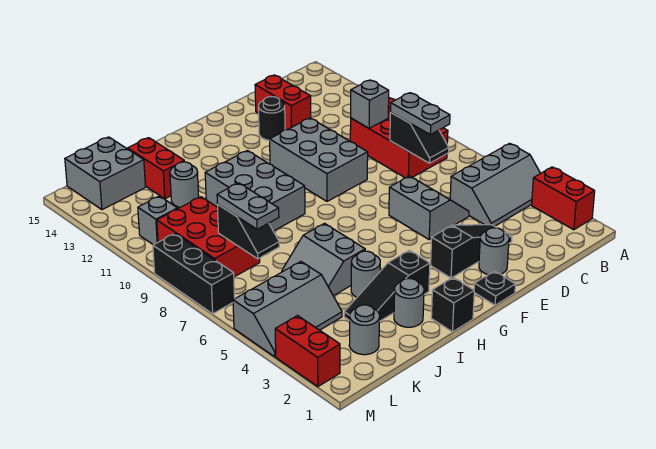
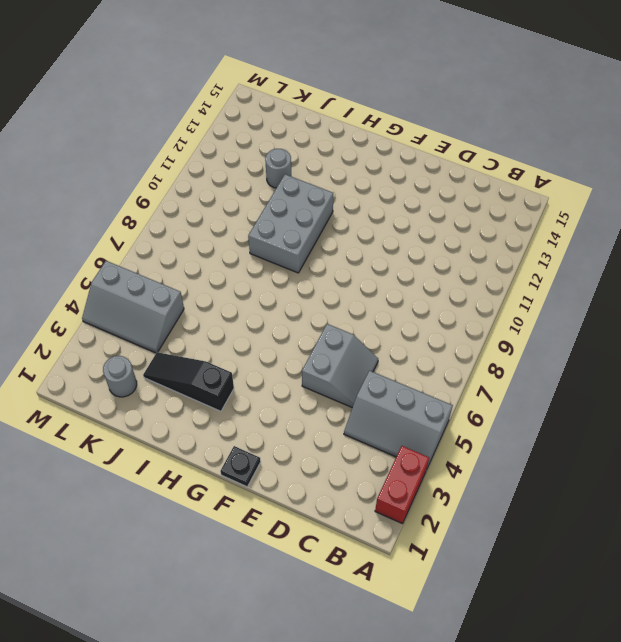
none -> red 2x3 brick [350,98,448,178]
none -> black 1x3 slope [431,225,512,278]
none -> red 1x2 brick [255,75,311,130]
none -> grey 1x1 round brick [479,228,509,274]

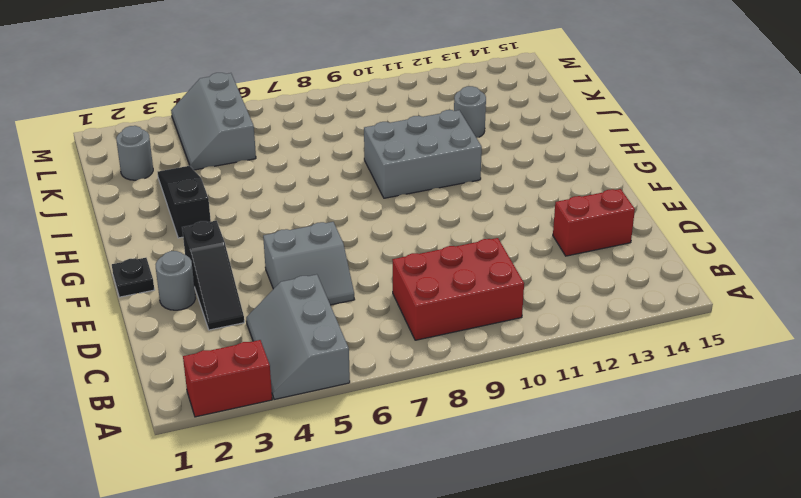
none -> grey 2x3 brick [270,118,368,201]
none -> black 1x1 round brick [258,97,285,141]
none -> black 1x1 brick [431,277,474,332]
none -> grey 1x1 round brick [394,279,424,327]

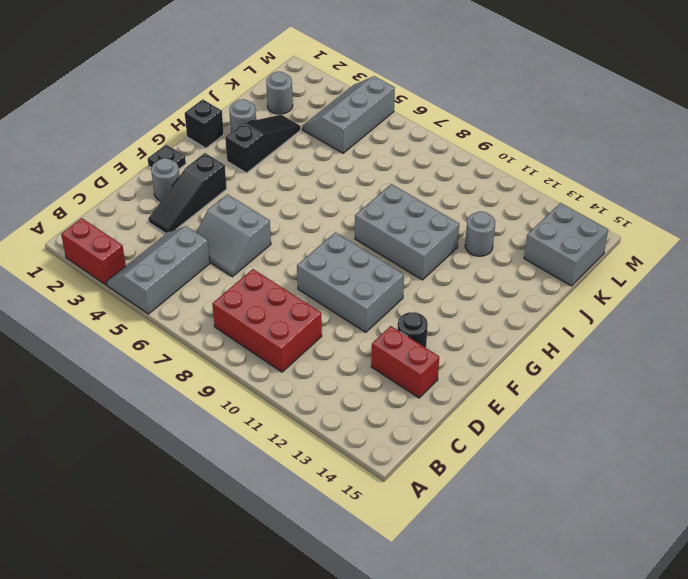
none -> grey 1x1 round brick [351,251,380,297]
none -> grey 2x2 slope [282,224,365,296]
none -> red 1x2 brick [128,138,184,199]
none -> red 2x3 brick [157,197,260,277]

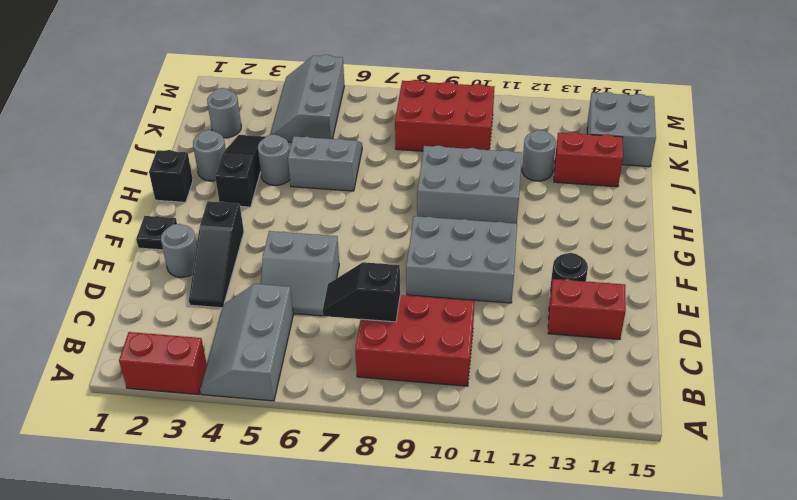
none -> grey 1x1 brick [138,196,178,245]
none -> red 1x2 brick [275,316,340,387]
none -> black 1x3 brick [153,234,235,314]
none -> grey 1x1 brick [351,80,389,128]

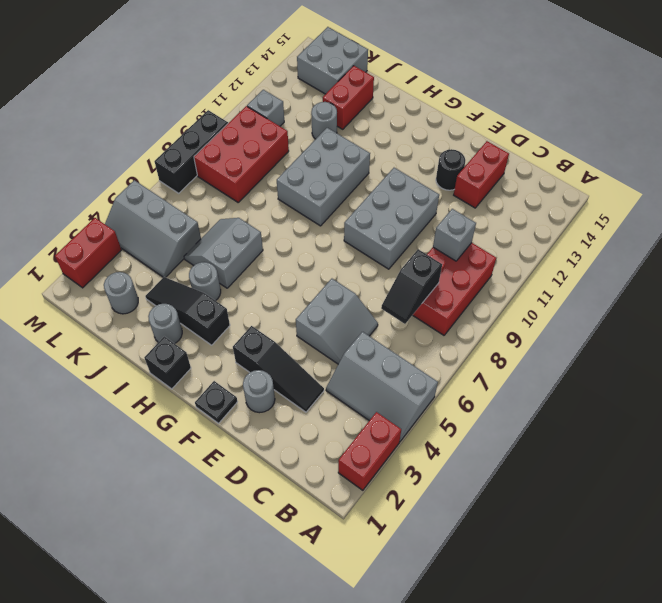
none -> black 1x2 slope [217,204,279,259]
none -> grey 1x2 plate [390,93,450,134]
none -> grey 1x2 plate [217,183,279,229]

